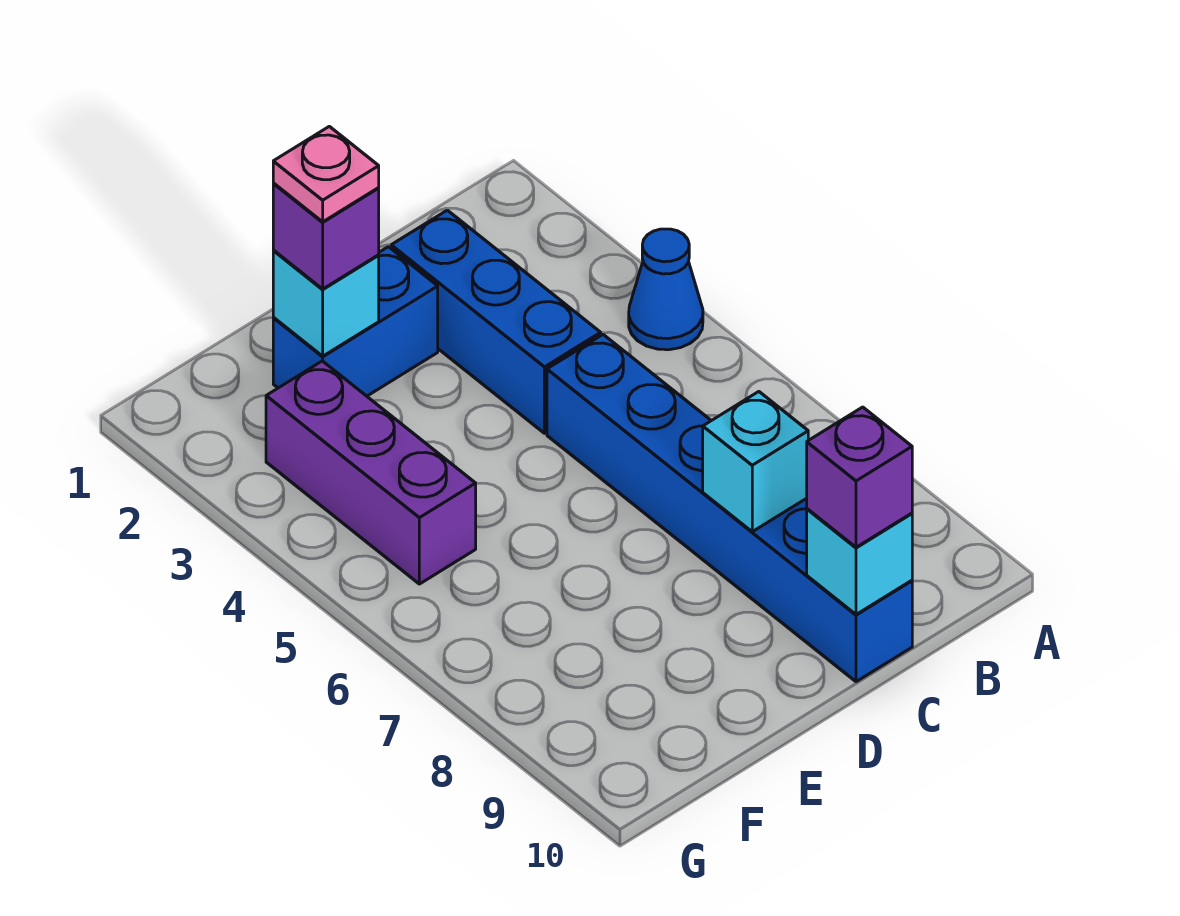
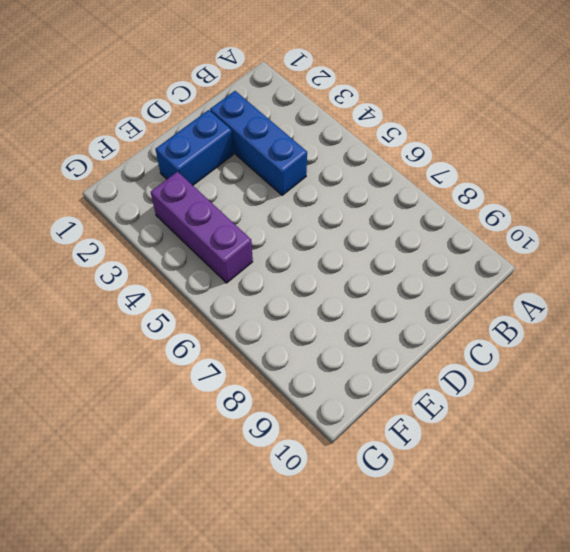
none -> blue 1x1 cone [629,229,703,350]
none -> blue 1x6 brick [547,335,912,682]

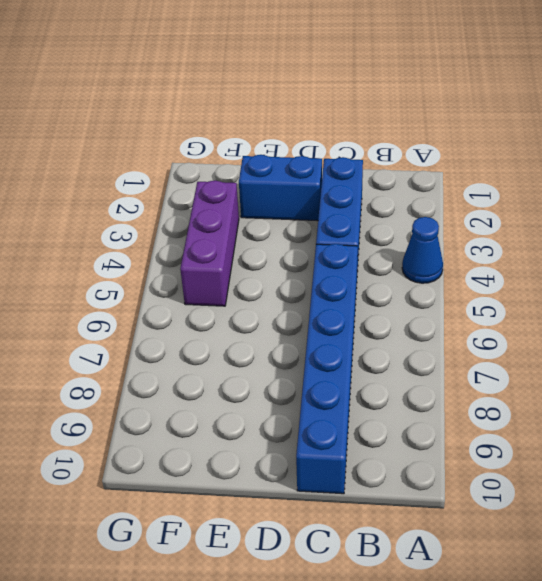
none -> cyan 1x1 brick [703,392,808,532]
none -> cyan 1x1 brick [807,509,912,614]

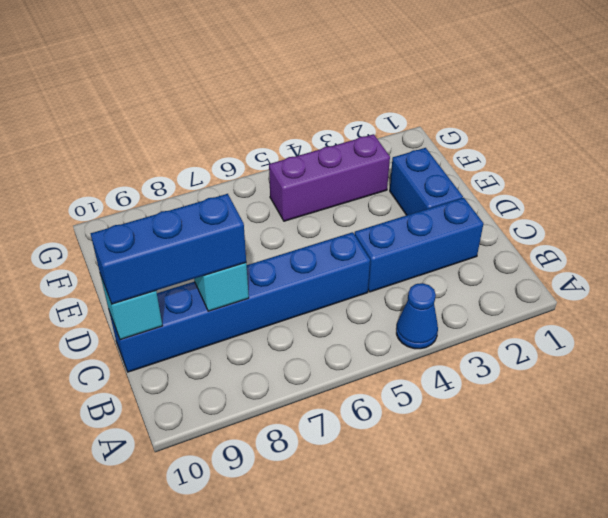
blue 1x3 brick [91,194,246,304] -> purple 1x1 brick [807,407,912,547]
none -> cyan 1x1 brick [273,251,379,356]
none -> purple 1x1 brick [273,184,379,289]

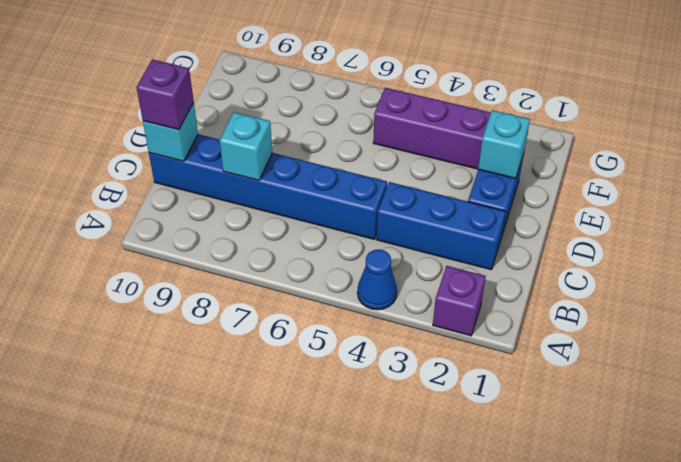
purple 1x1 brick [433,266,486,336] -> purple 1x1 brick moved to [273,184,379,289]
none -> pink 1x1 plate [273,126,379,222]

